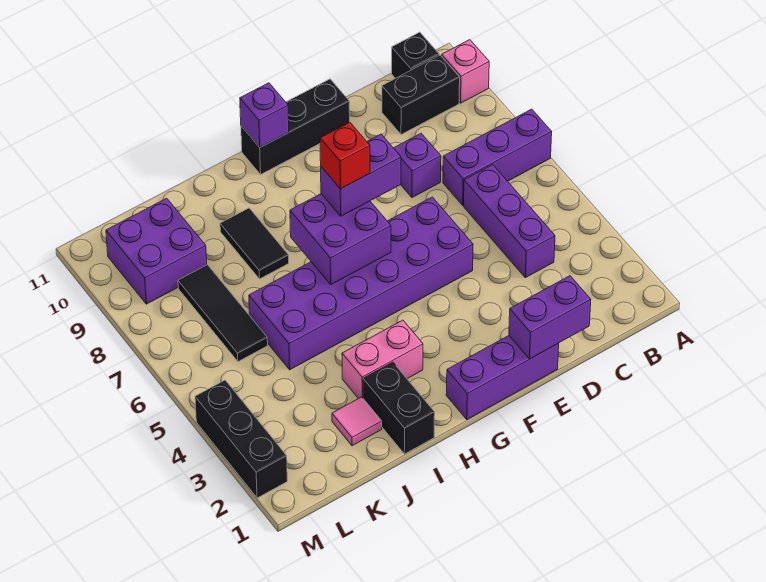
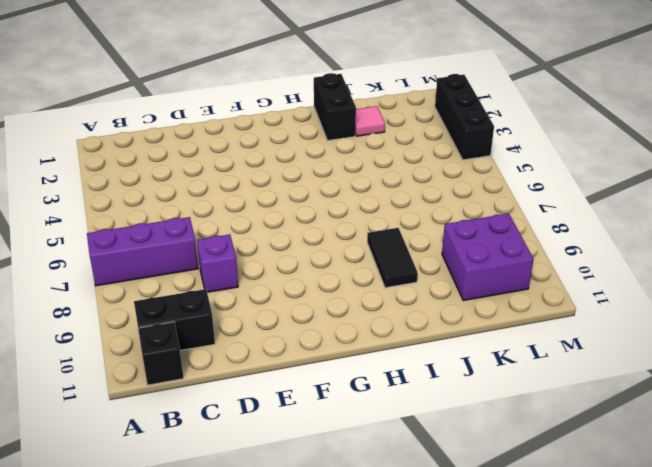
none -> pink 1x1 brick [442,40,489,103]
none -> purple 1x3 brick [464,165,555,278]
none -> purple 1x3 brick [446,336,559,419]

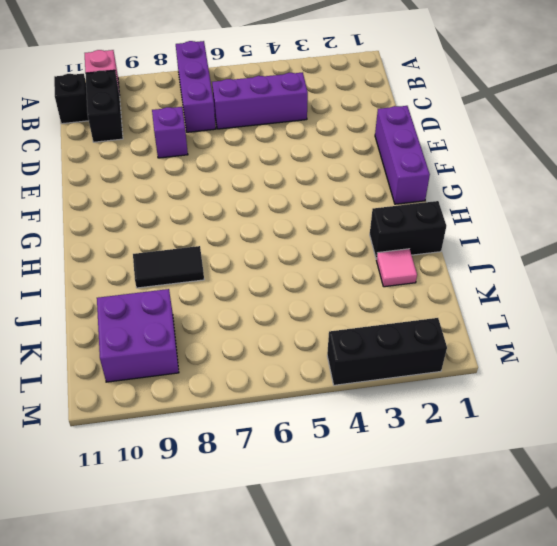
none -> purple 2x6 brick [249,197,473,370]
none -> black 1x3 brick [241,79,350,174]
none -> pink 1x2 brick [342,320,423,399]

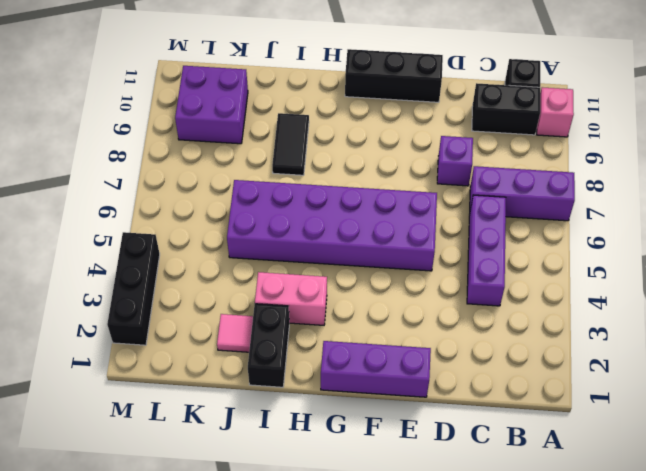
none -> black 1x3 tile [178,265,268,362]
none -> purple 1x2 brick [509,276,591,359]
none -> purple 2x2 brick [290,194,391,284]

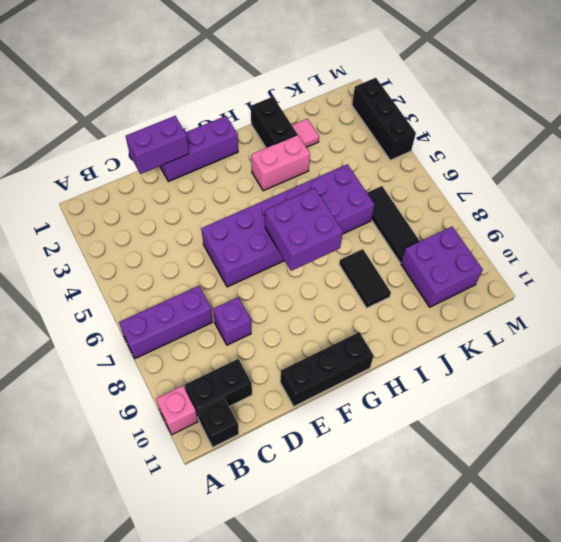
none -> purple 1x3 brick [464,165,555,278]
none -> purple 1x1 brick [240,83,289,147]
none -> purple 1x2 brick [321,134,401,216]

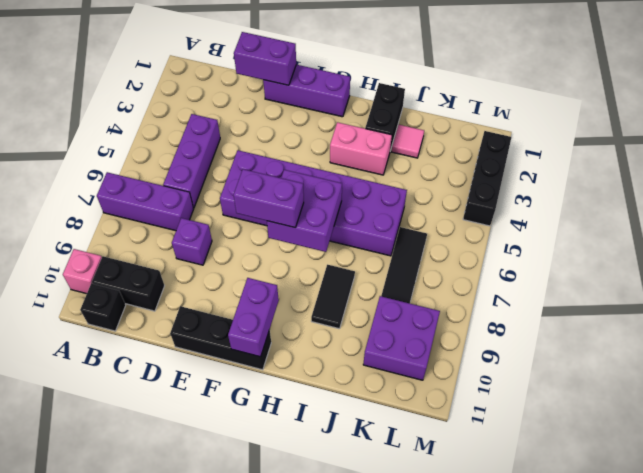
purple 1x2 brick [228,278,279,357] -> purple 1x1 brick [240,83,289,147]
none -> red 1x1 brick [320,122,370,189]

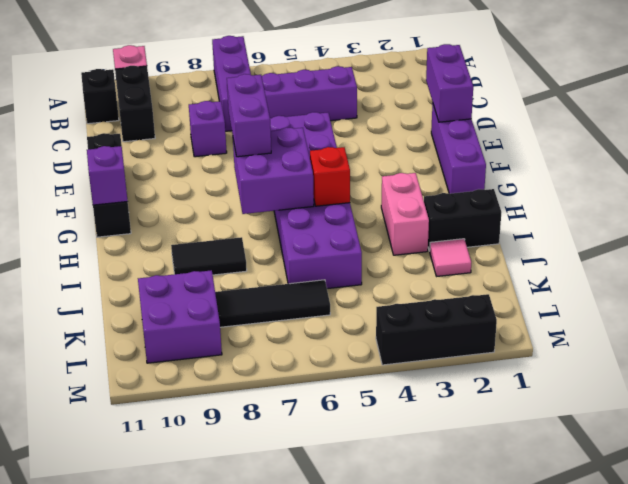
red 1x1 brick [310,147,350,206] -> red 1x1 brick moved to [320,122,370,189]

